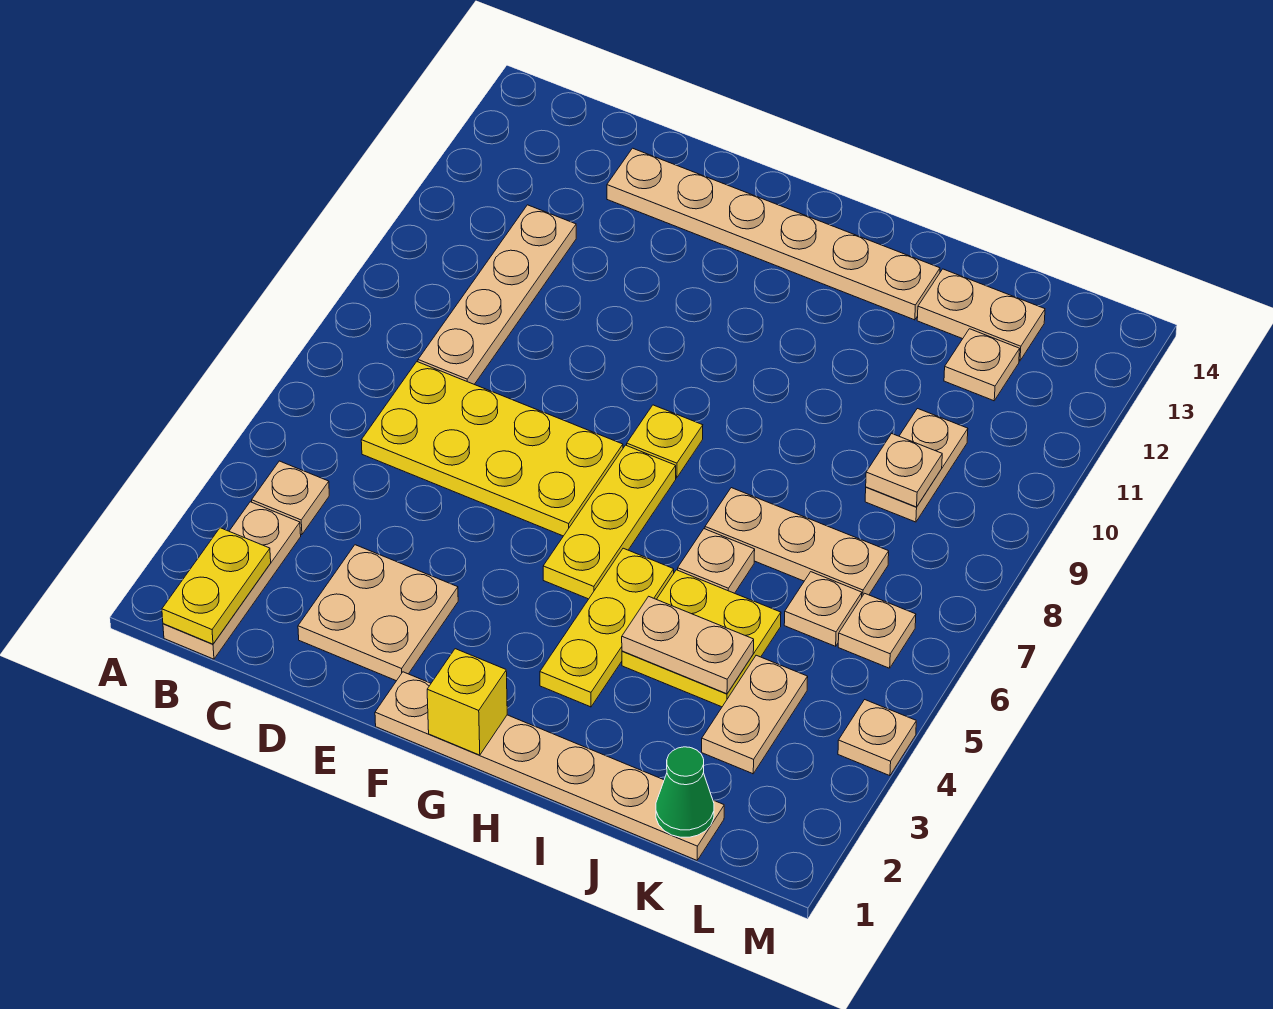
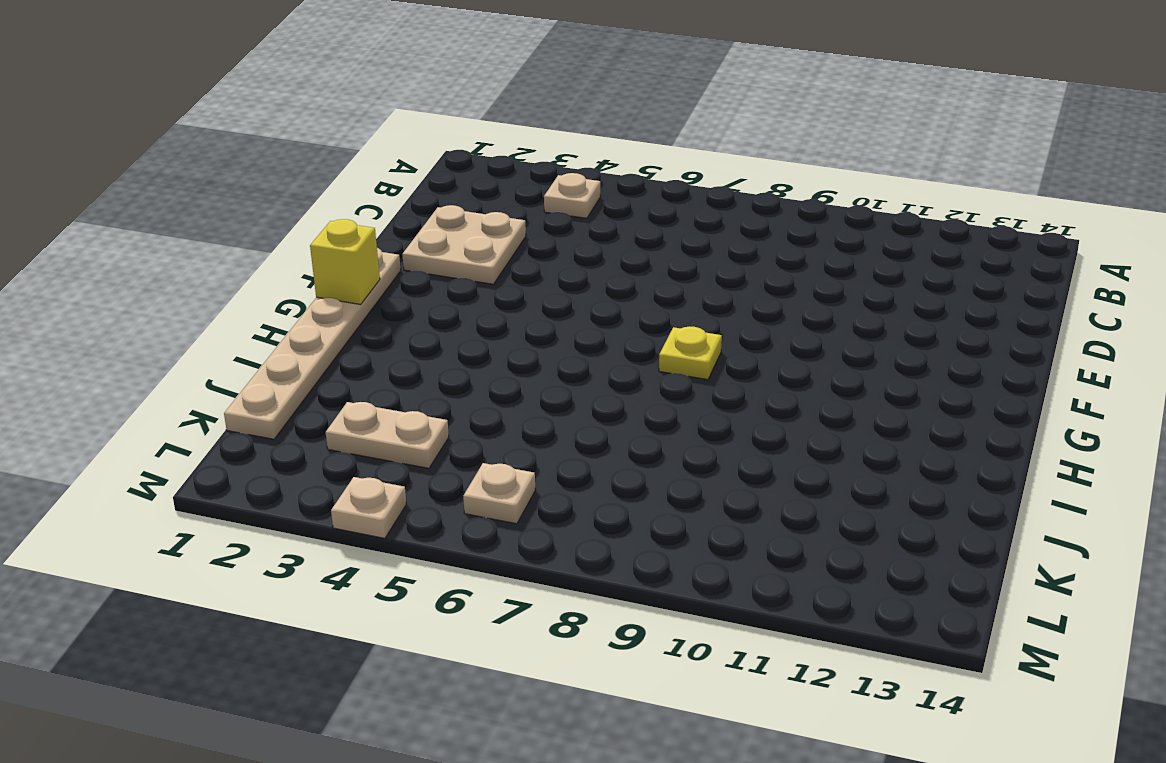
none -> tan 1x3 plate [163,502,301,659]
none -> yellow 2x4 plate [361,362,623,536]
none -> tan 1x4 plate [418,205,576,384]

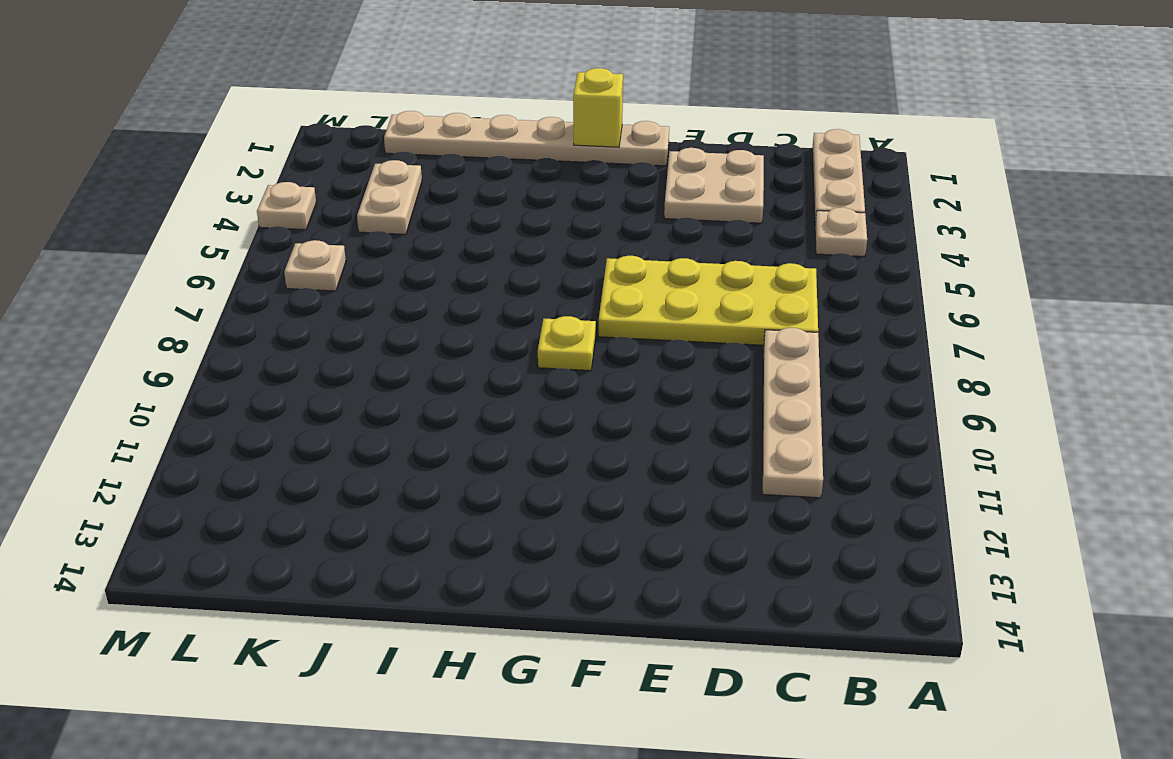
none -> tan 1x6 plate [607,148,940,320]
none -> yellow 1x3 plate [543,445,676,599]
none -> yellow 1x3 plate [540,548,674,707]

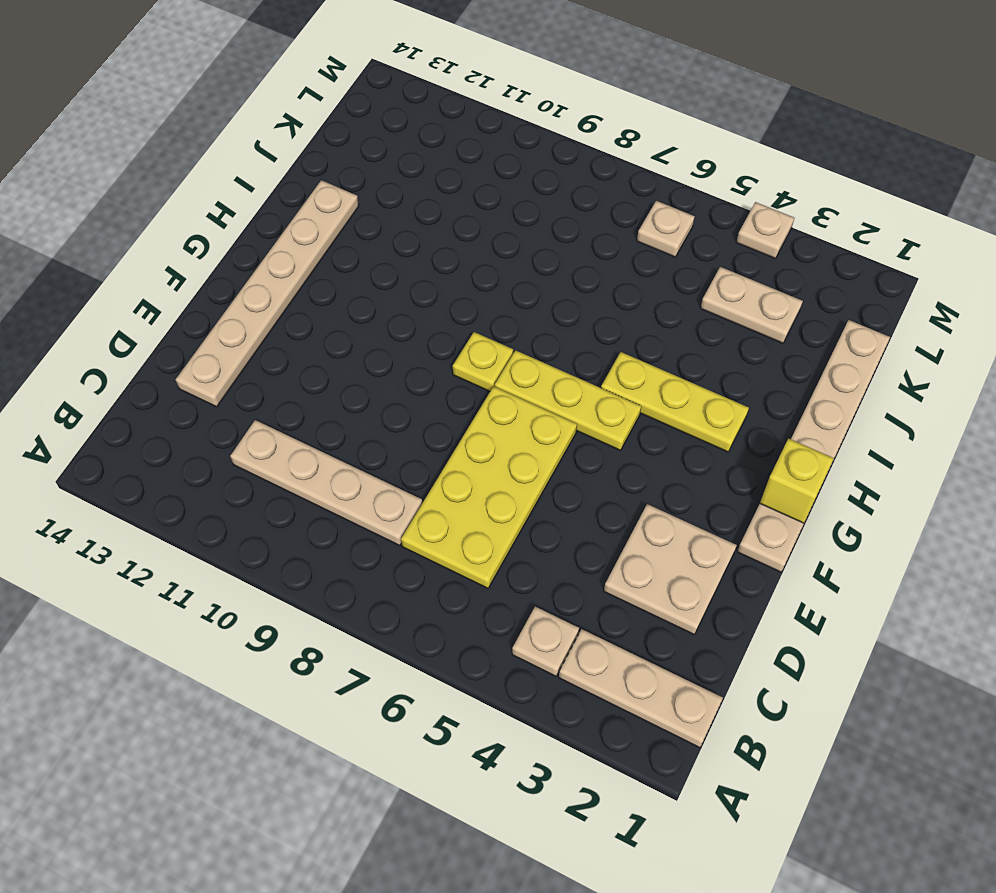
none -> yellow 2x2 plate [622,570,781,707]
none -> tan 1x1 plate [678,529,755,593]
none -> tan 1x3 plate [705,488,889,596]

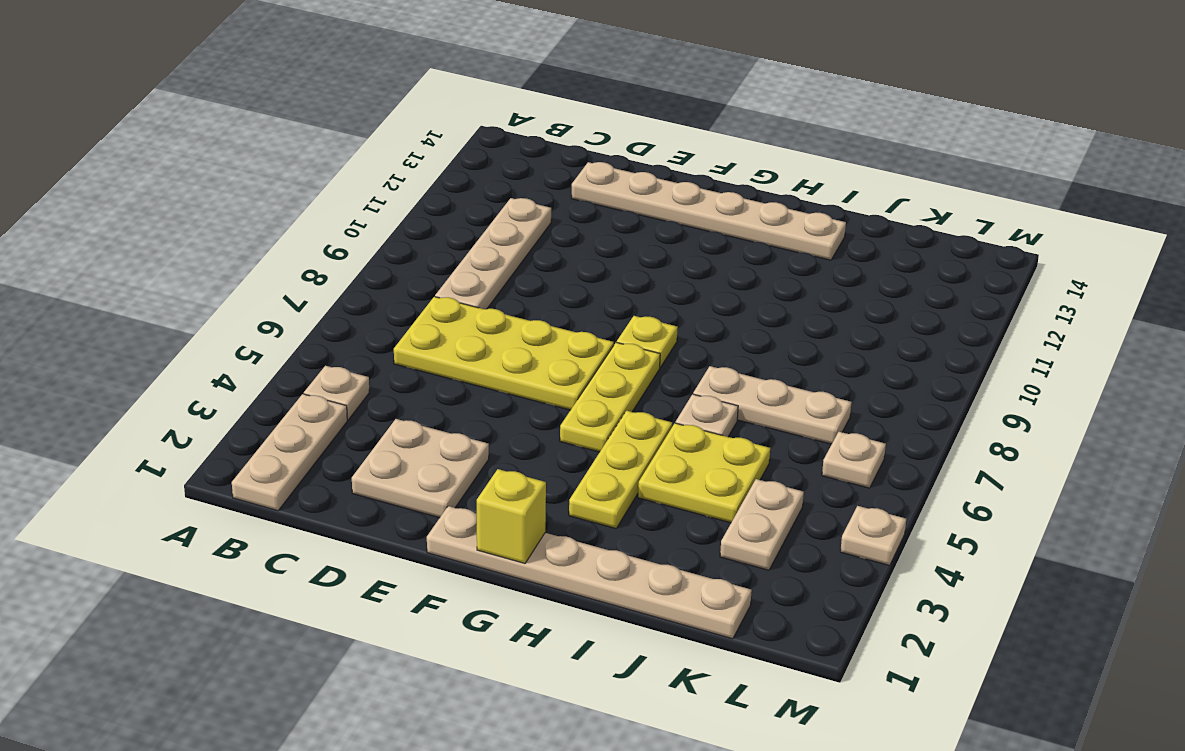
none -> tan 1x2 plate [917,269,1045,361]
none -> tan 1x1 plate [784,572,862,646]
none -> tan 1x2 plate [865,409,968,522]

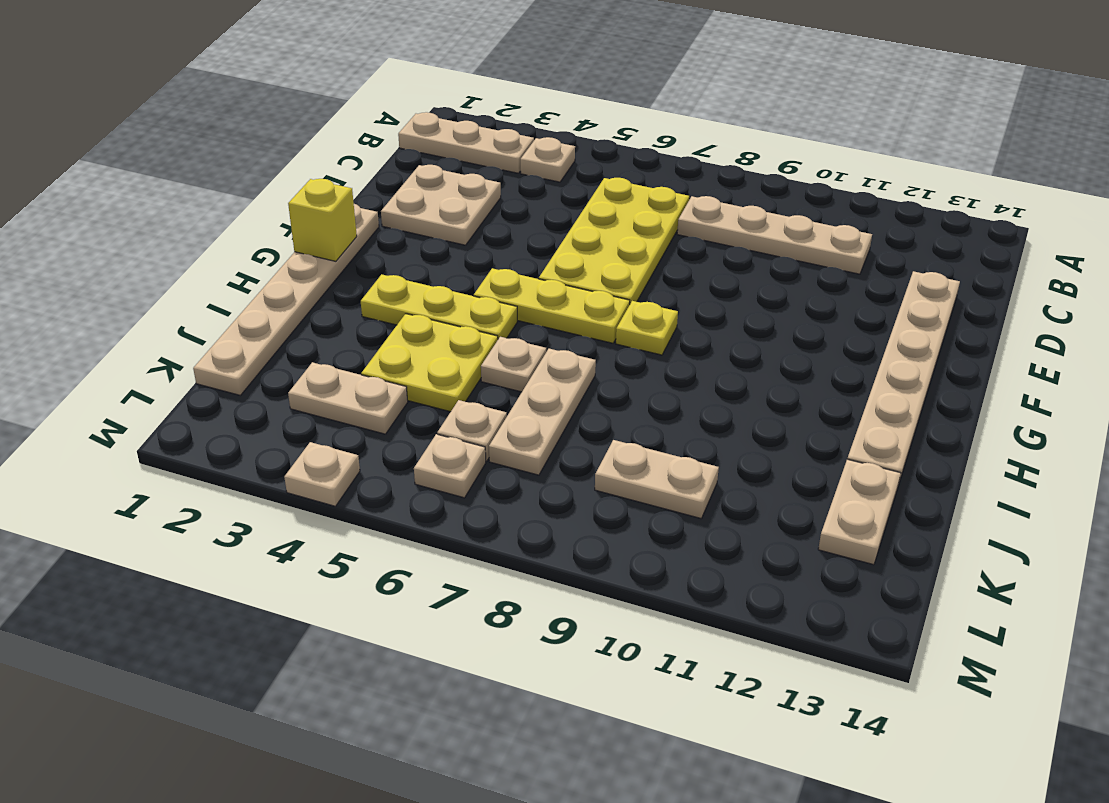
none -> tan 1x1 plate [944,329,1020,401]
none -> yellow 1x2 plate [162,528,271,644]
none -> tan 1x2 plate [622,596,754,694]

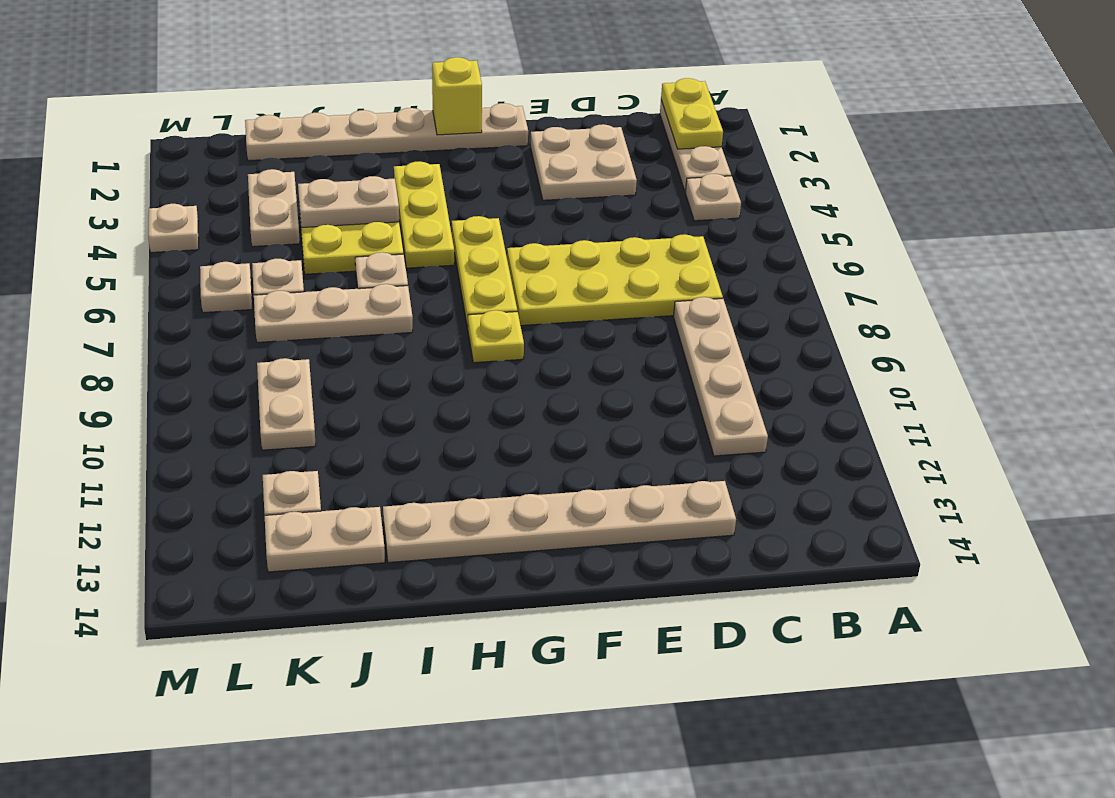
none -> green 1x1 cone [656,747,714,837]
none -> tan 1x1 plate [866,434,942,507]

